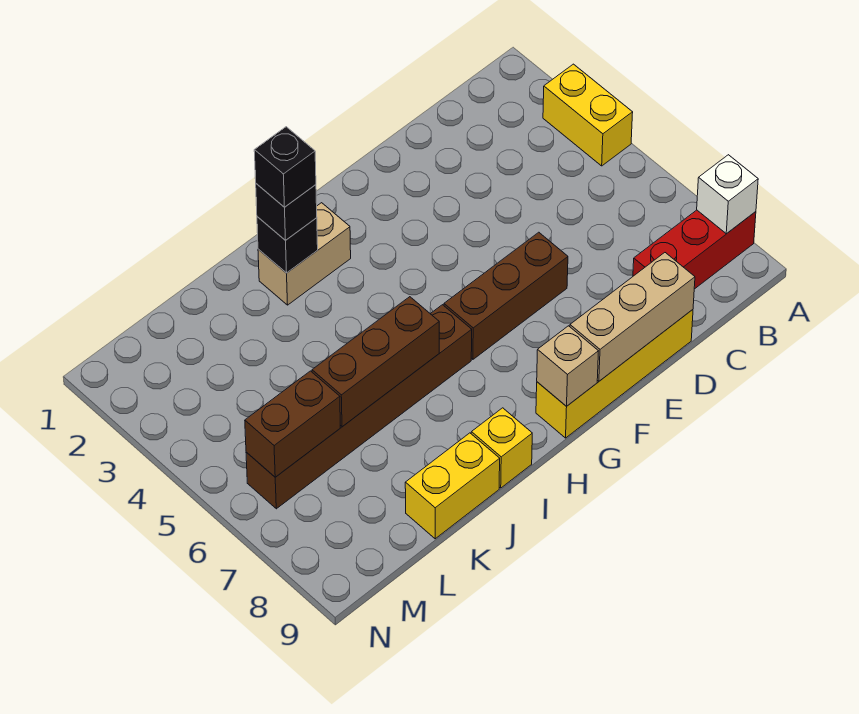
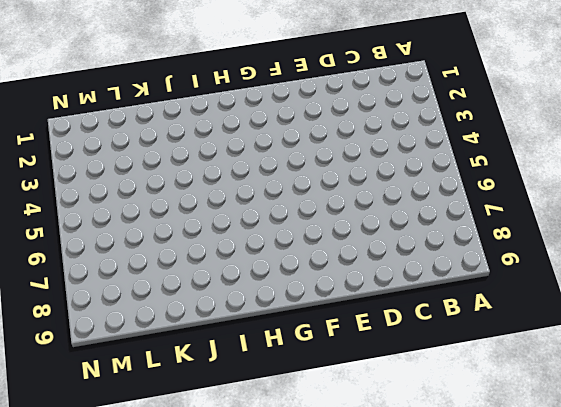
none -> yellow 1x2 brick [543,64,633,166]
none -> red 1x3 brick [633,210,756,289]
none -> yellow 1x4 brick [536,310,693,438]

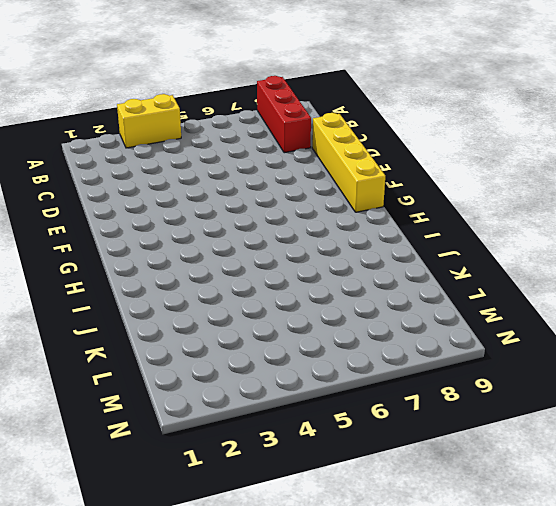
none -> brown 1x3 brick [444,232,568,359]
none -> tan 1x2 brick [258,203,351,305]
none -> brown 1x6 brick [246,305,472,509]

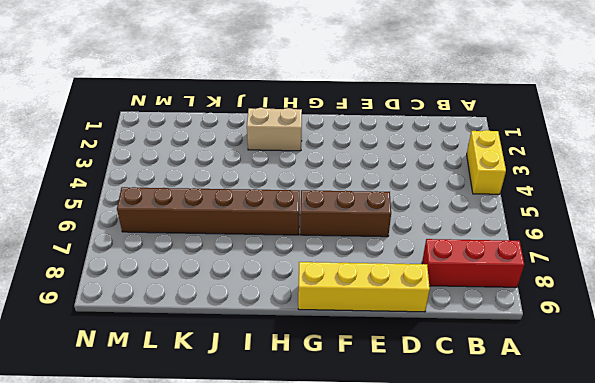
none -> yellow 1x1 brick [471,408,532,488]
none -> yellow 1x2 brick [405,433,500,539]
none -> white 1x1 brick [697,155,758,234]

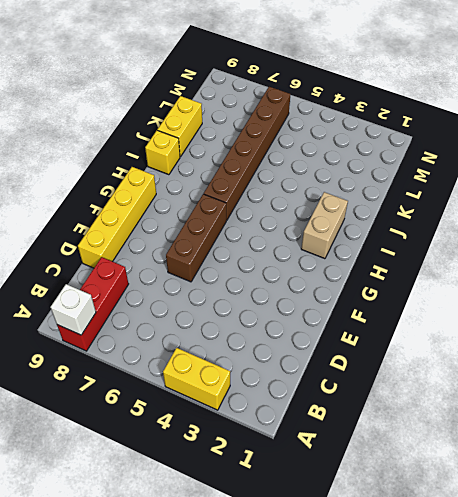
none -> tan 1x3 brick [570,253,695,381]
none -> tan 1x1 brick [537,326,598,406]
none -> black 1x1 brick [257,217,318,273]

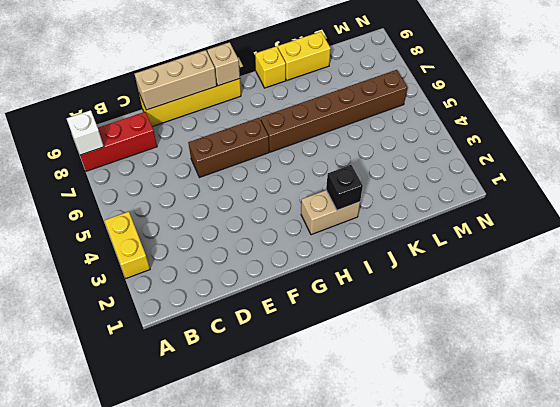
none -> brown 1x3 brick [312,297,439,427]
none -> brown 1x2 brick [245,371,340,477]
none -> black 1x1 brick [256,184,317,240]

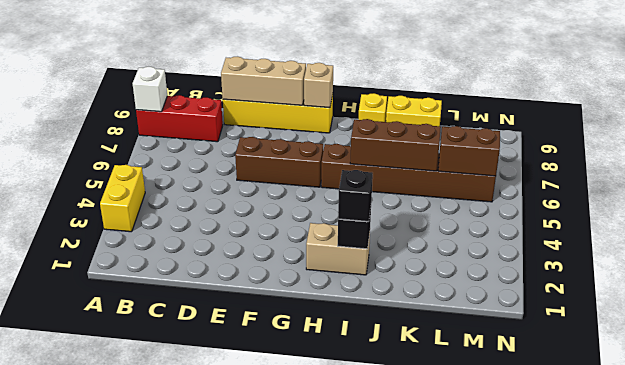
none -> black 1x1 brick [254,127,316,207]

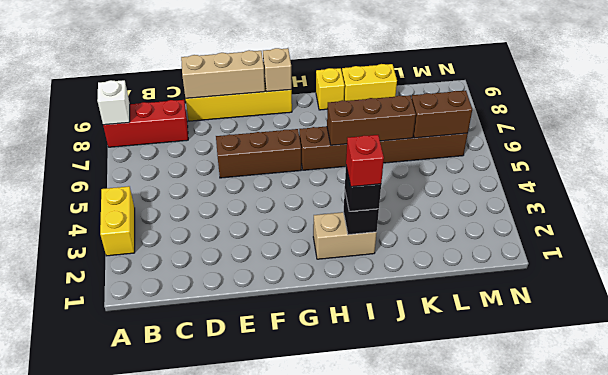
red 1x1 brick [346,135,384,187] -> black 1x1 brick [254,127,316,207]

